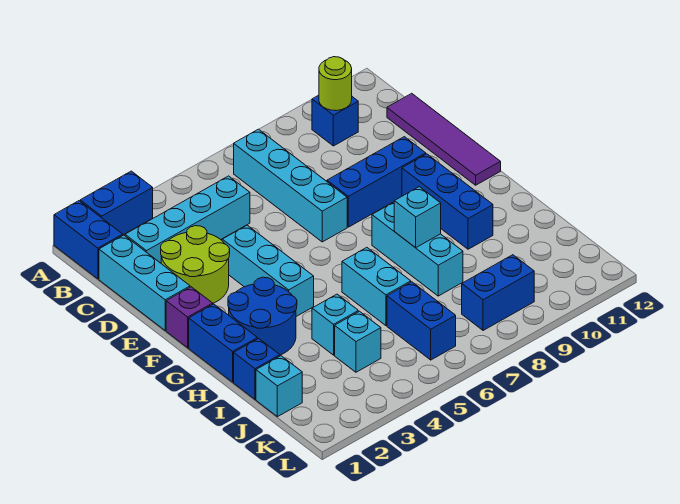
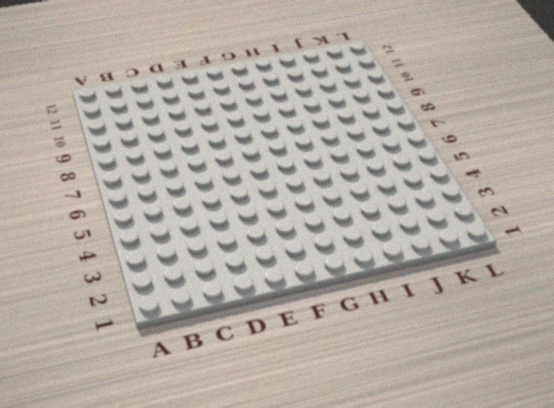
none -> blue 1x2 brick [54,201,123,279]
none -> blue 1x2 brick [80,171,153,235]
none -> cyan 1x4 brick [234,129,347,242]

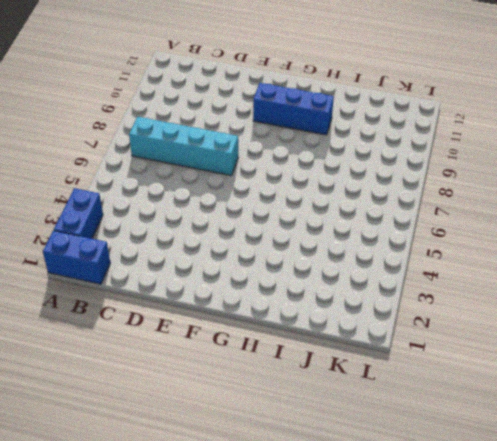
none -> blue 1x1 brick [312,95,358,146]
none -> cyan 1x3 brick [99,235,190,330]
none -> cyan 1x4 brick [125,176,250,263]

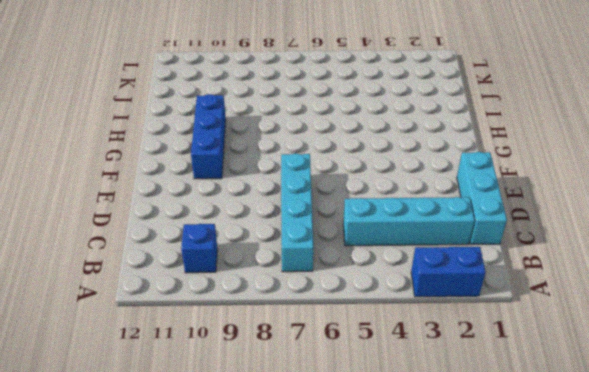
none -> blue 1x2 brick [54,201,123,279]
none -> purple 1x4 tile [387,93,501,185]
none -> lime 2x2 round brick [161,226,230,303]

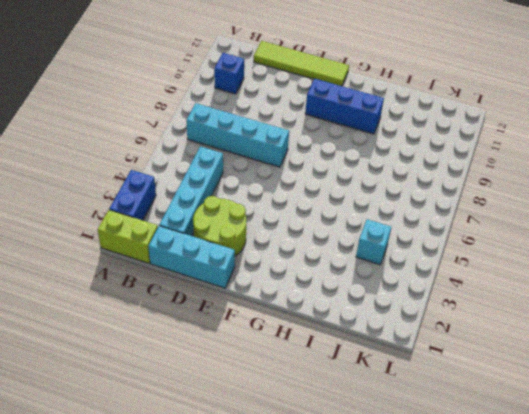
lime 1x2 brick [98,210,158,263] -> blue 1x2 brick [54,201,123,279]
lime 1x4 tile [254,41,349,86] -> purple 1x4 tile [387,93,501,185]
none -> cyan 1x3 brick [222,225,314,316]
none -> blue 1x3 brick [327,137,426,227]
none -> purple 1x1 brick [166,287,213,348]

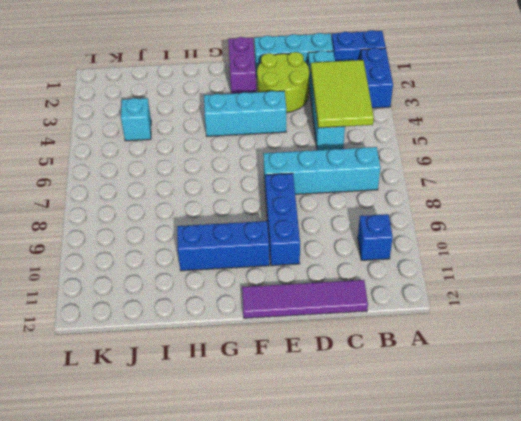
lime 2x3 tile [311,60,374,128] -> none
purple 1x2 brick [228,37,256,94] -> purple 1x1 brick [166,287,213,348]
none -> blue 1x2 brick [189,304,257,382]
none -> blue 2x2 round brick [228,277,297,355]
none -> cyan 1x3 brick [372,202,463,296]

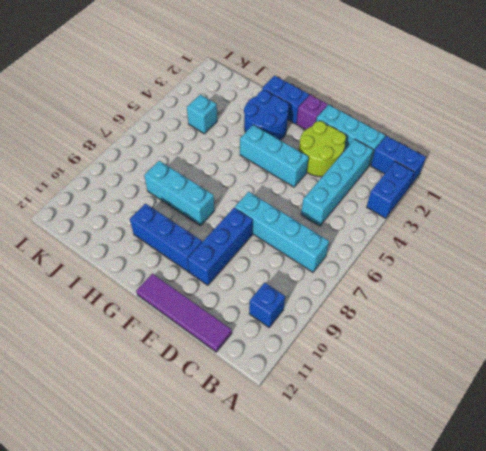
none -> cyan 1x2 brick [342,248,411,326]
none -> blue 1x1 brick [234,339,280,399]
none -> cyan 1x1 brick [312,294,358,355]

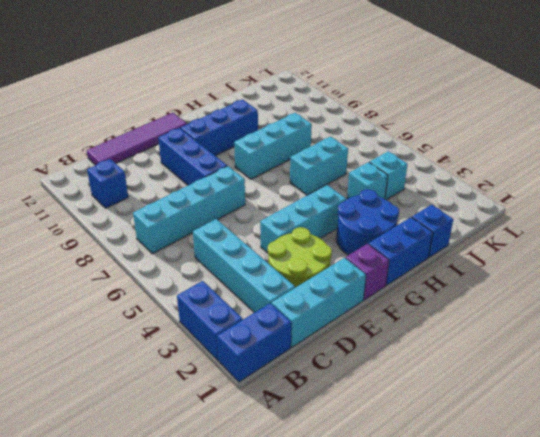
none -> cyan 1x1 brick [256,356,302,417]
none -> blue 1x2 brick [387,282,456,360]
none -> blue 1x2 brick [462,255,534,331]

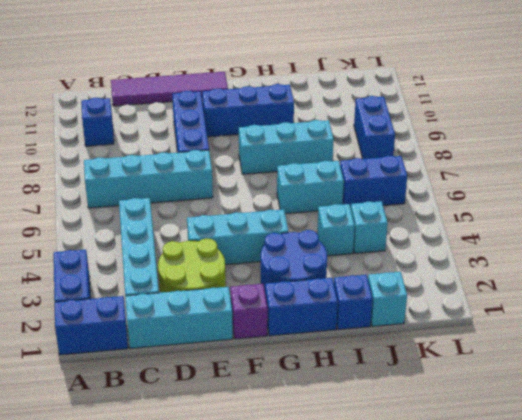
none -> lime 1x1 round brick [319,57,352,111]
none -> cyan 1x1 brick [394,187,441,248]

